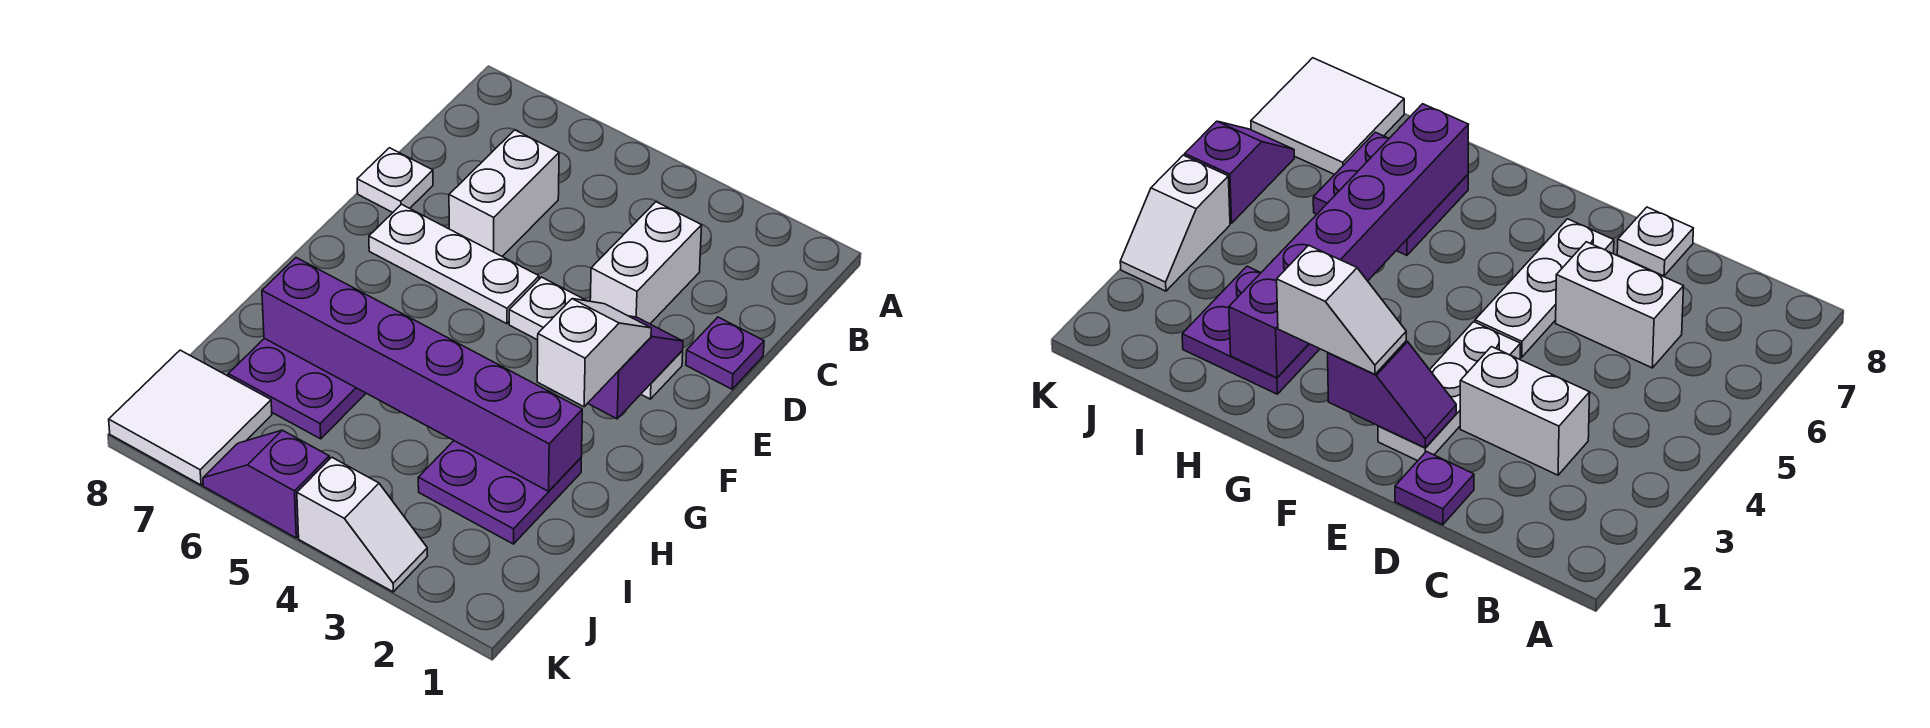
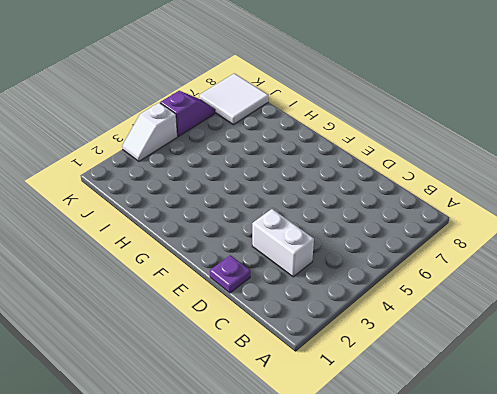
none -> white 1x2 brick [449,130,559,256]
none -> white 1x1 plate [357,148,433,212]
none -> white 1x3 plate [509,277,683,399]

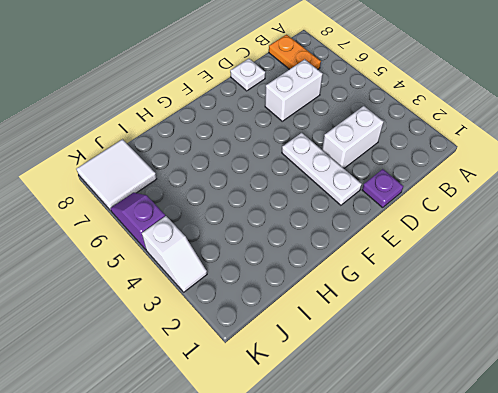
orange 1x2 plate [269,35,321,69] -> none
none -> white 1x3 plate [369,204,539,324]
none -> purple 2x2 plate [418,441,581,544]
none -> purple 2x2 plate [228,338,366,439]

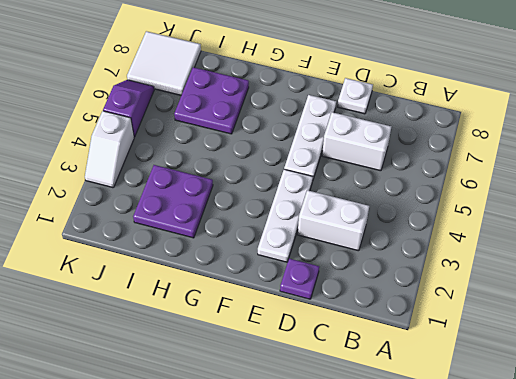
none -> purple 1x2 slope [588,316,683,419]
none -> purple 1x6 brick [262,258,582,491]
none -> white 1x2 slope [537,299,651,407]

